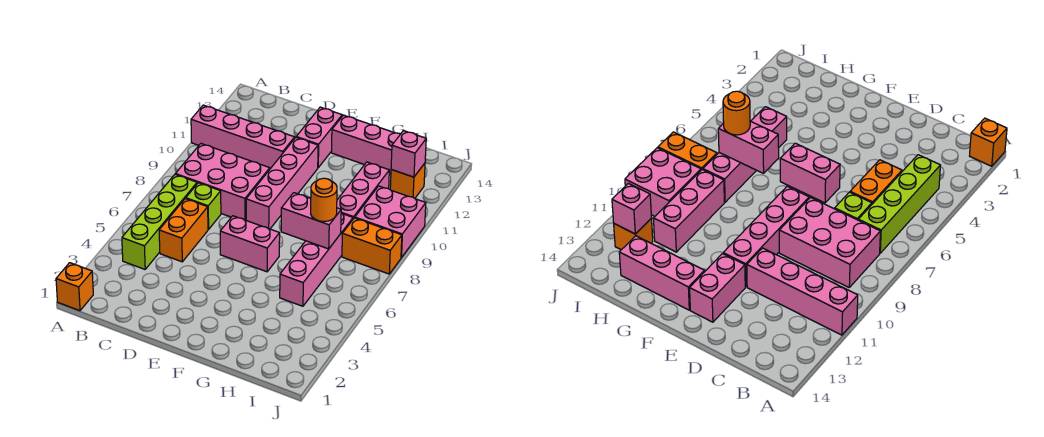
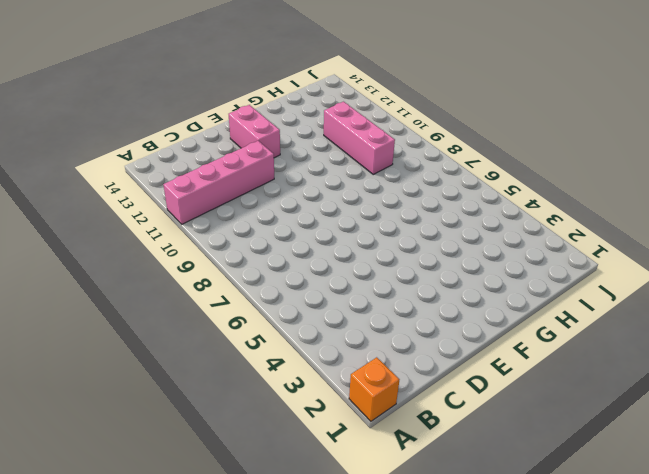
none -> lime 1x4 brick [122,175,197,269]
none -> pink 2x3 brick [175,144,270,220]
none -> orange 1x2 brick [159,199,208,262]

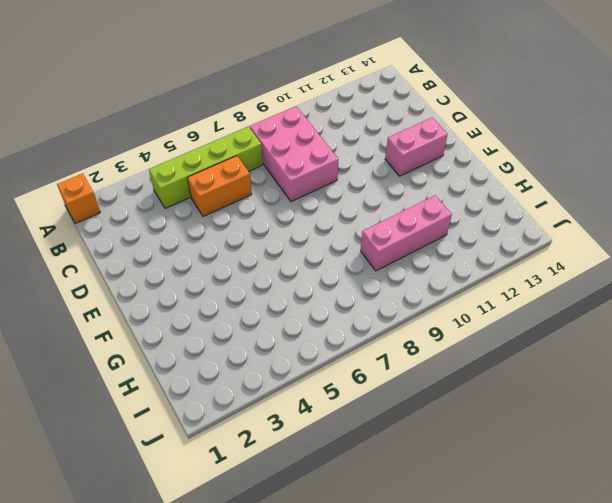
none -> pink 1x4 brick [191,105,295,169]
none -> lime 1x1 brick [186,183,221,229]
none -> pink 1x2 brick [220,216,280,272]

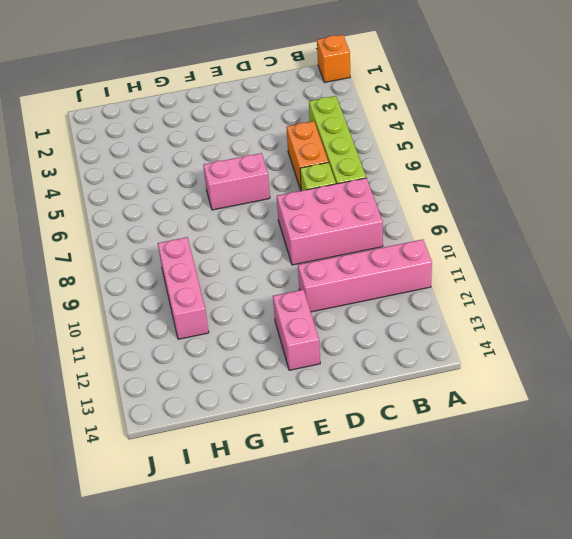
none -> pink 1x4 brick [246,138,318,229]
none -> pink 1x3 brick [331,115,400,174]
none -> pink 1x4 brick [280,213,353,306]

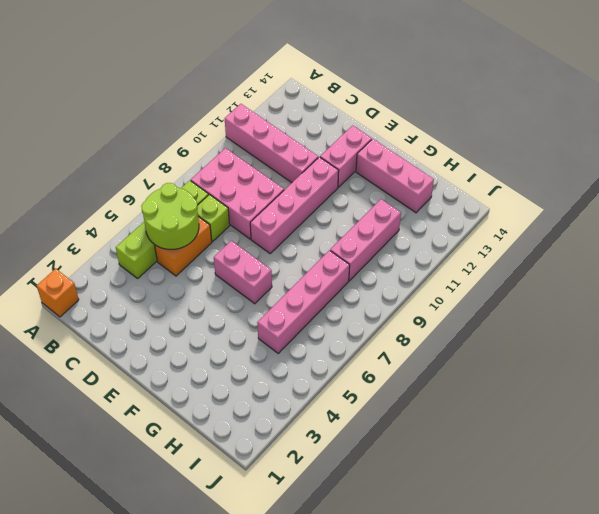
lime 2x2 round brick [141,183,199,249] -> none
none -> orange 1x2 brick [342,218,402,274]
none -> pink 2x2 brick [355,186,426,258]
none -> orange 1x1 brick [390,163,425,198]

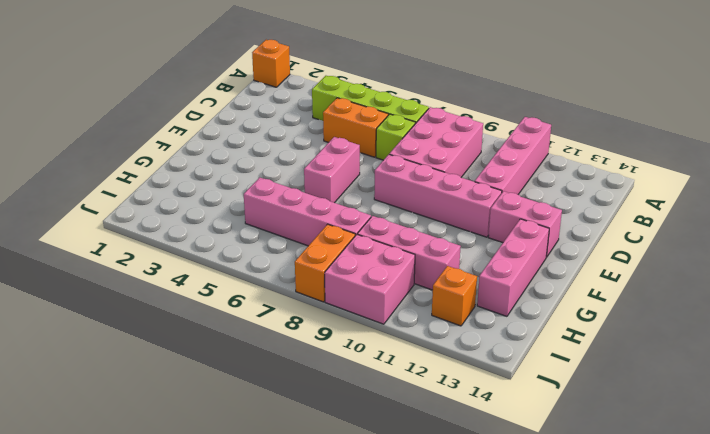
none -> pink 1x2 brick [281,193,341,249]
none -> pink 1x1 brick [391,131,426,177]
none -> orange 1x1 round brick [311,178,337,221]

